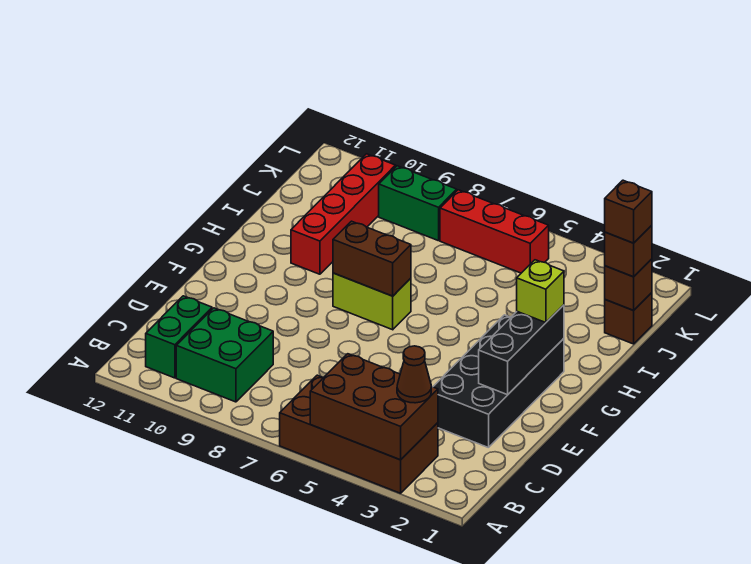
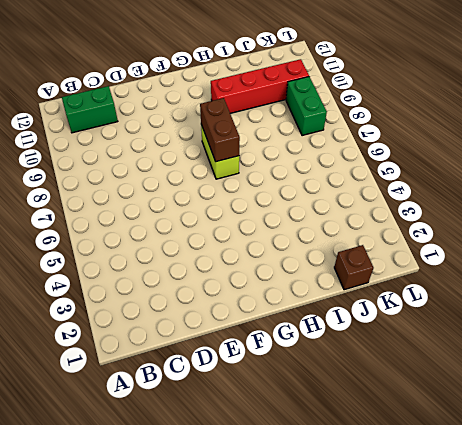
none -> brown 2x4 brick [280,375,438,493]
none -> green 2x2 brick [176,308,273,402]
none -> black 2x4 brick [433,315,564,448]

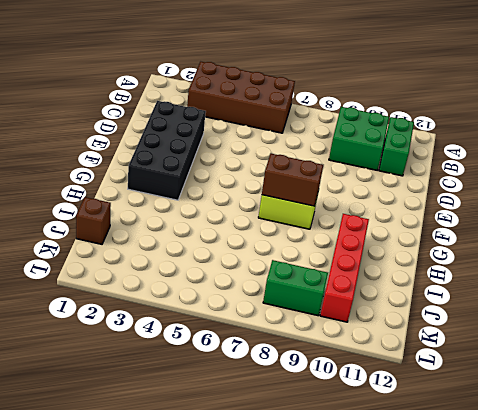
none -> red 1x3 brick [440,190,549,273]
none -> brown 2x3 brick [310,354,438,460]
none -> black 1x3 brick [479,305,564,395]

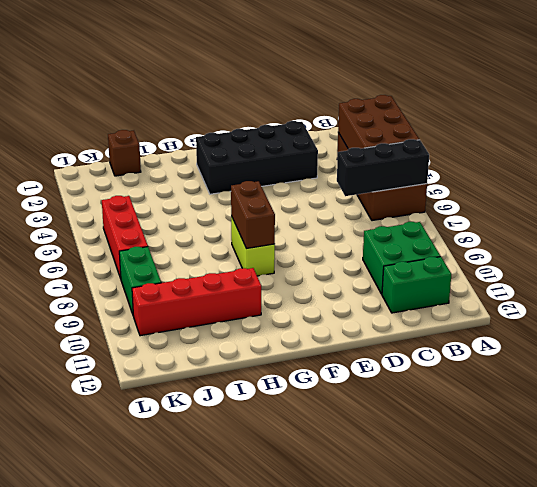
black 1x3 brick [337,139,429,196] -> black 1x3 brick moved to [479,305,564,395]
none -> brown 1x1 brick [605,259,652,310]
none -> brown 1x1 cone [397,346,431,403]
none -> lime 1x1 brick [517,260,564,323]

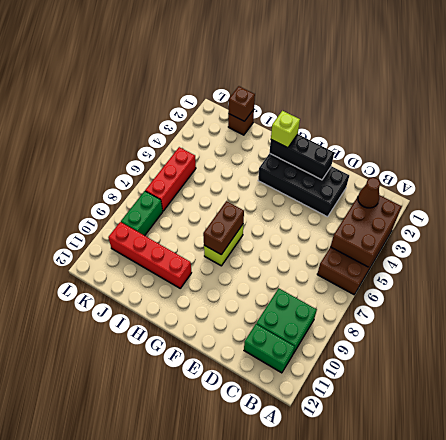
none -> brown 1x1 brick [605,225,652,277]
none -> brown 1x1 brick [605,180,652,243]

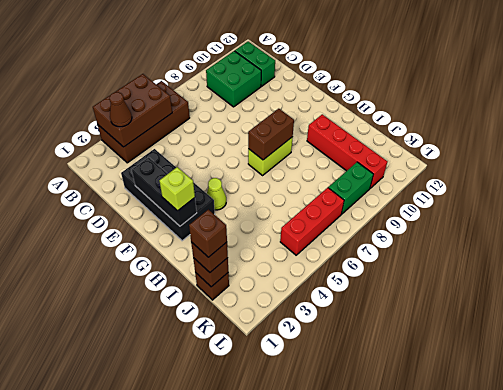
lime 1x1 cone [207,178,226,210] -> none

